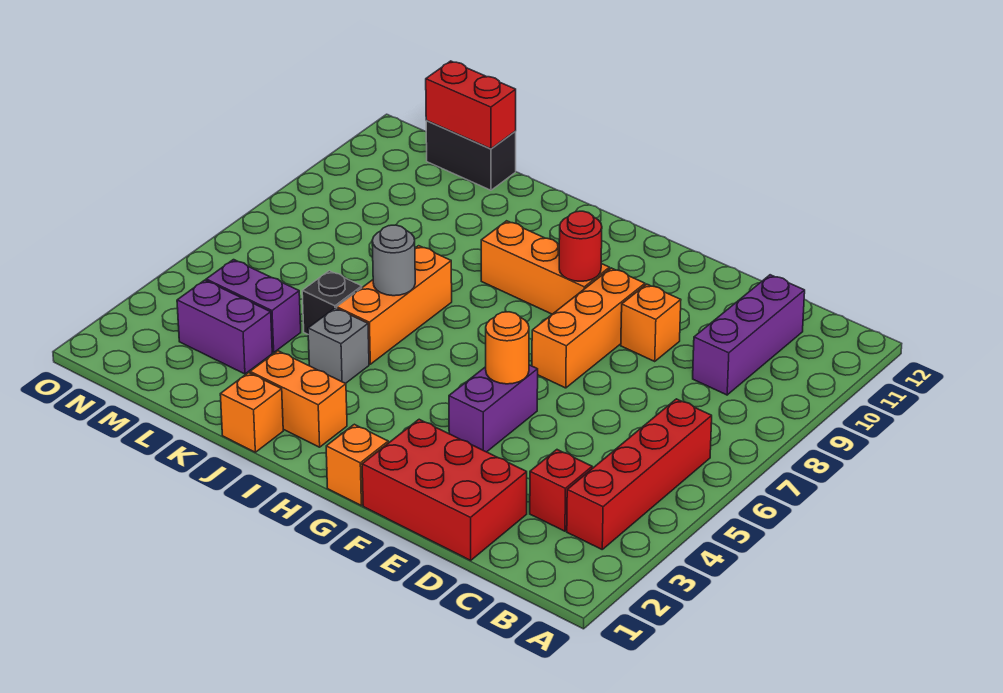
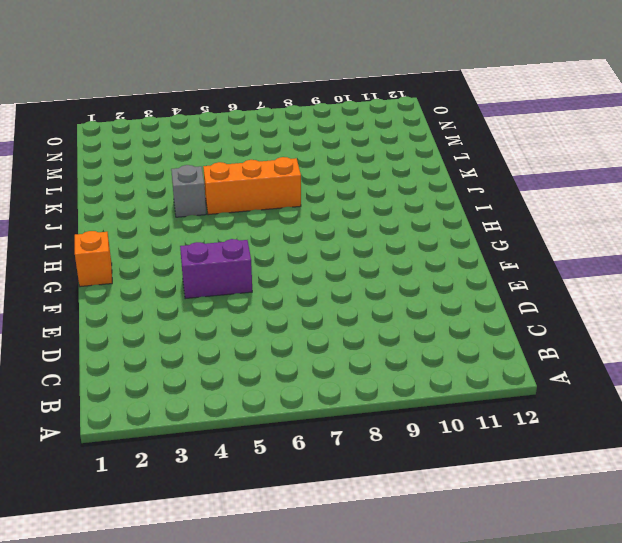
none -> red 1x4 brick [567,399,712,549]
none -> red 1x1 brick [530,450,592,531]
none -> purple 1x3 brick [693,275,805,395]

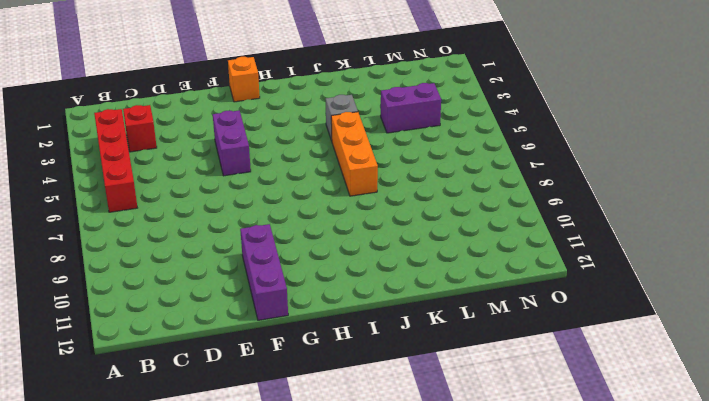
purple 1x3 brick [240,224,288,320] -> purple 1x3 brick moved to [693,275,805,395]
none -> red 2x3 brick [362,419,527,560]
none -> orange 1x1 brick [621,284,681,361]
none -> orange 1x3 brick [532,268,645,388]

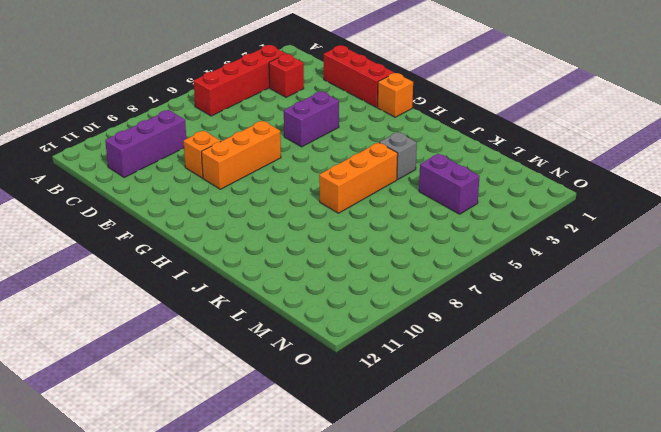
red 1x3 brick [324,45,394,107] -> red 2x3 brick [362,419,527,560]
none -> orange 1x3 brick [481,221,609,314]
none -> orange 1x2 brick [250,351,347,447]
none -> orange 1x1 brick [220,373,283,452]

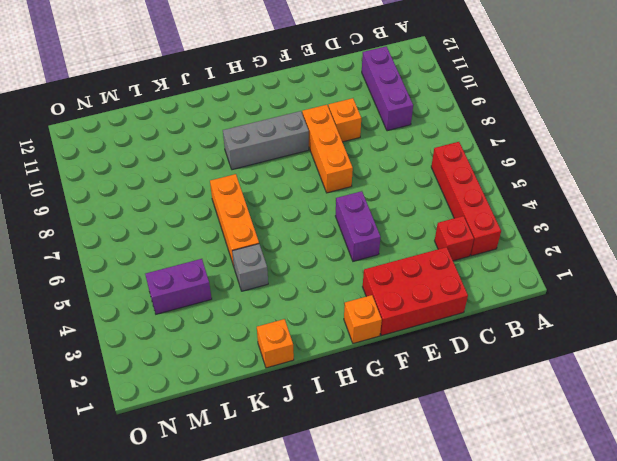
grey 1x3 brick [223,111,309,170] -> orange 1x3 brick [481,221,609,314]
none -> orange 1x2 brick [250,351,347,447]
none -> black 1x1 brick [302,271,362,334]
none -> purple 1x2 brick [177,280,272,374]

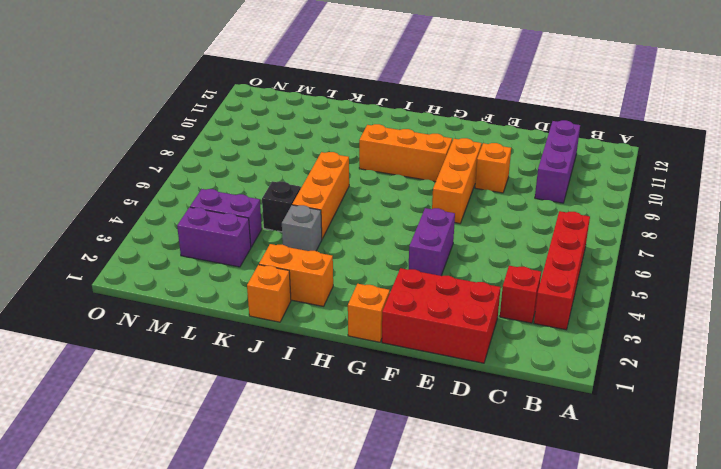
none -> black 1x2 brick [426,121,516,190]
none -> orange 1x1 round brick [486,312,529,384]
none -> red 1x1 round brick [559,211,602,281]

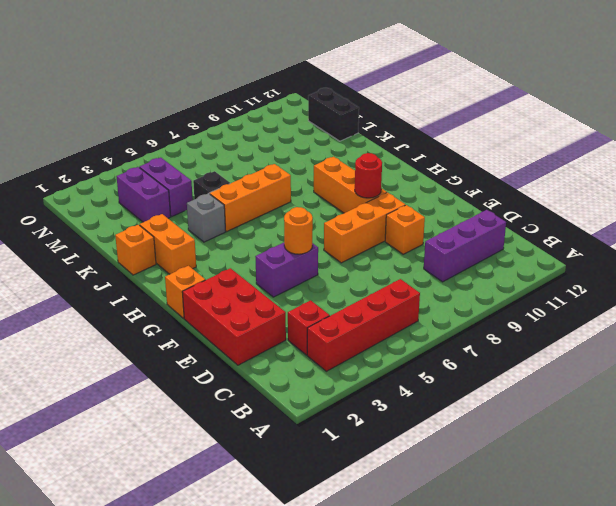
none -> grey 1x1 round brick [372,225,415,296]
none -> red 1x2 brick [426,61,516,149]

